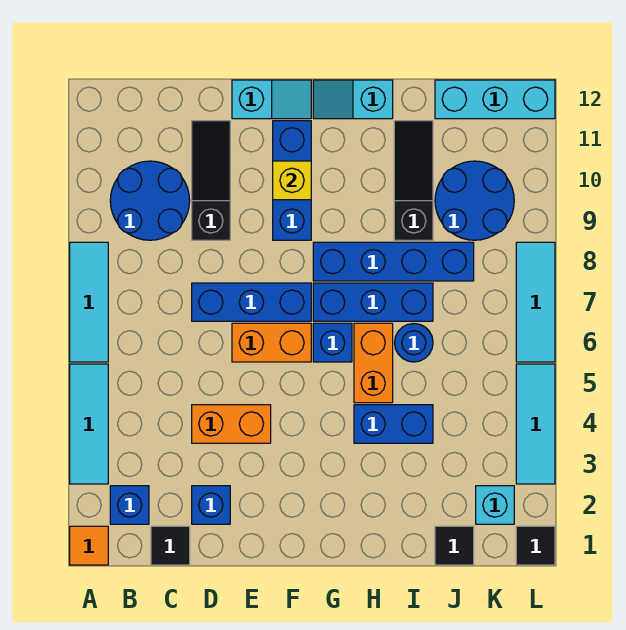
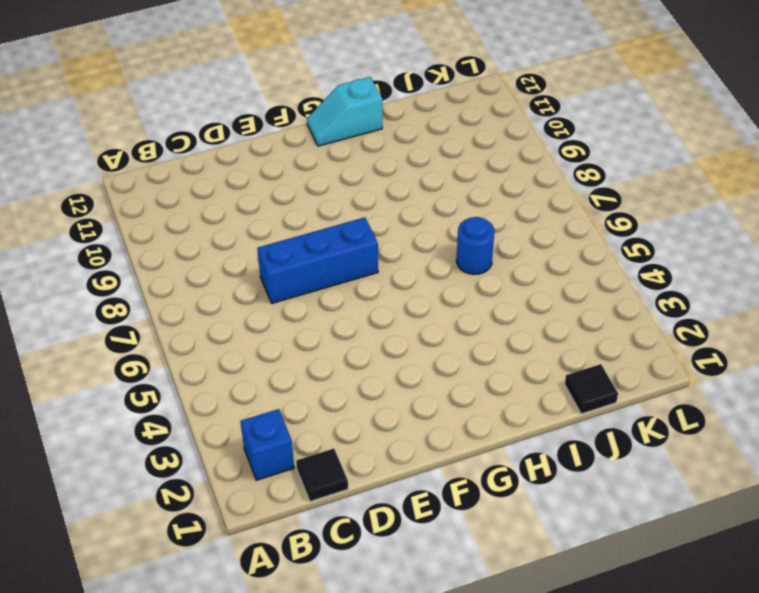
none -> orange 1x1 tile [70,526,108,565]
none -> cyan 1x3 tile [70,364,108,484]
none -> cyan 1x3 tile [70,242,108,362]

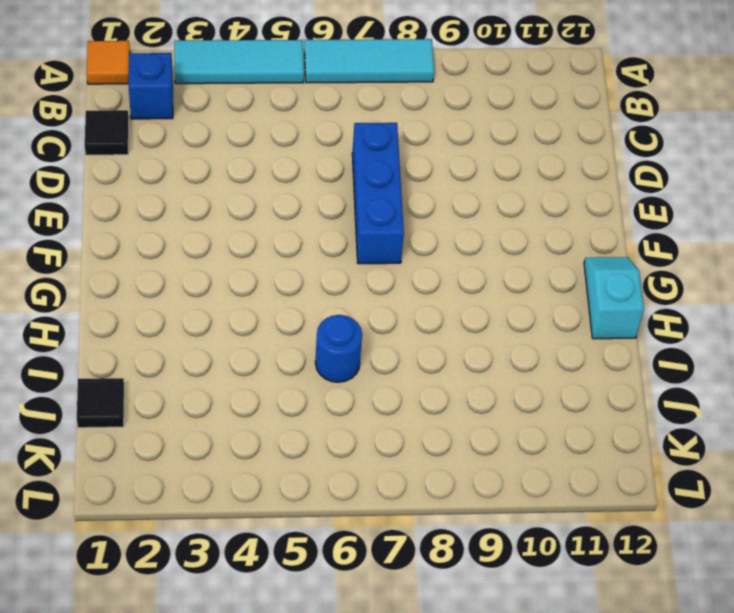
none -> blue 2x2 round brick [110,161,190,240]
none -> blue 1x1 brick [192,486,230,524]
none -> orange 1x2 brick [192,405,271,443]

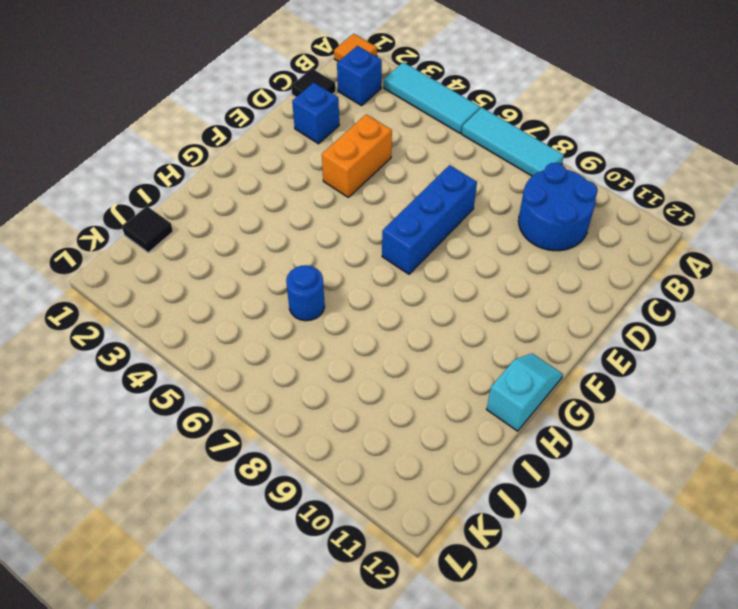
none -> black 1x3 slope [192,121,230,240]
none -> orange 1x2 brick [232,323,311,362]
none -> cyan 1x2 slope [232,80,311,119]

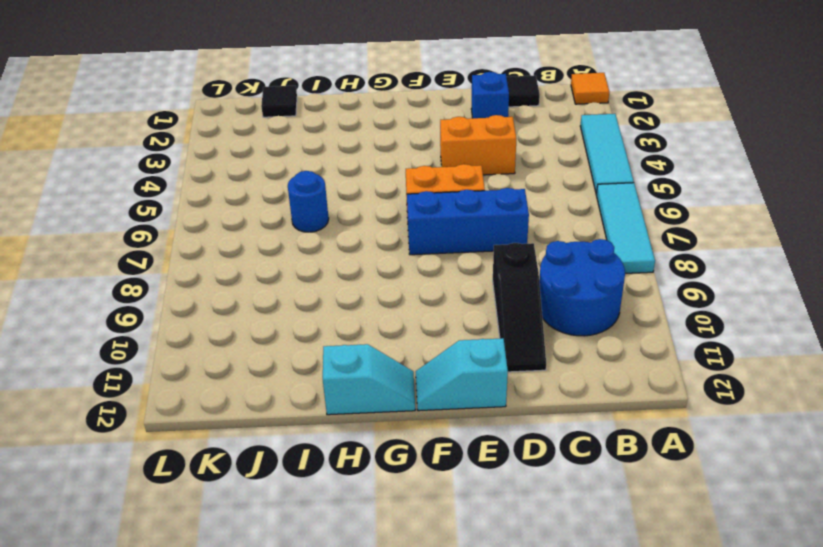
none -> blue 1x1 brick [110,486,149,524]
none -> blue 1x3 brick [273,121,311,240]
none -> blue 1x1 brick [313,323,352,362]

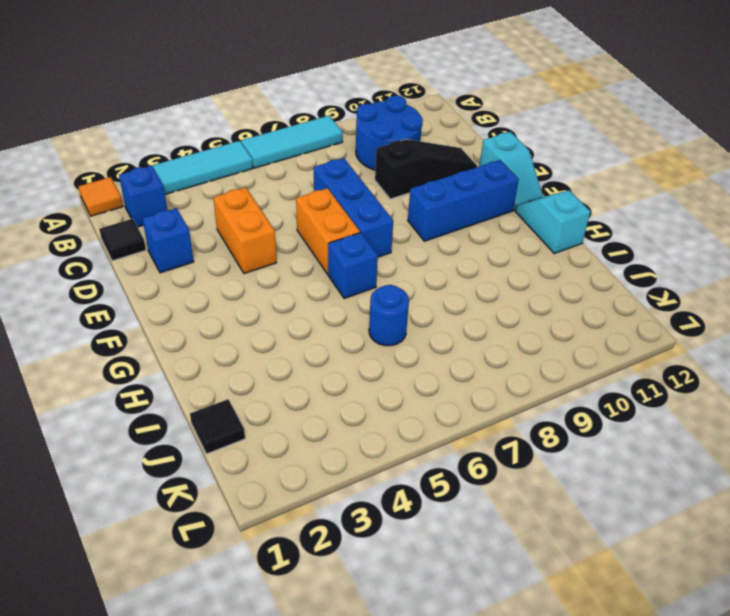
none -> blue 1x3 brick [313,283,433,321]
none -> blue 1x4 brick [313,242,474,281]
none -> blue 1x2 brick [354,405,433,443]

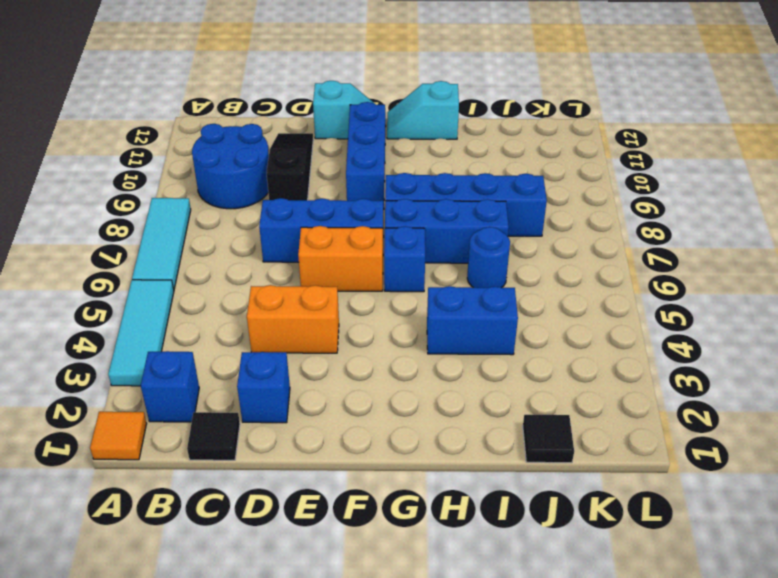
none -> orange 1x2 brick [354,323,393,403]
none -> black 1x3 slope [394,121,433,240]
none -> blue 2x2 round brick [435,161,514,240]

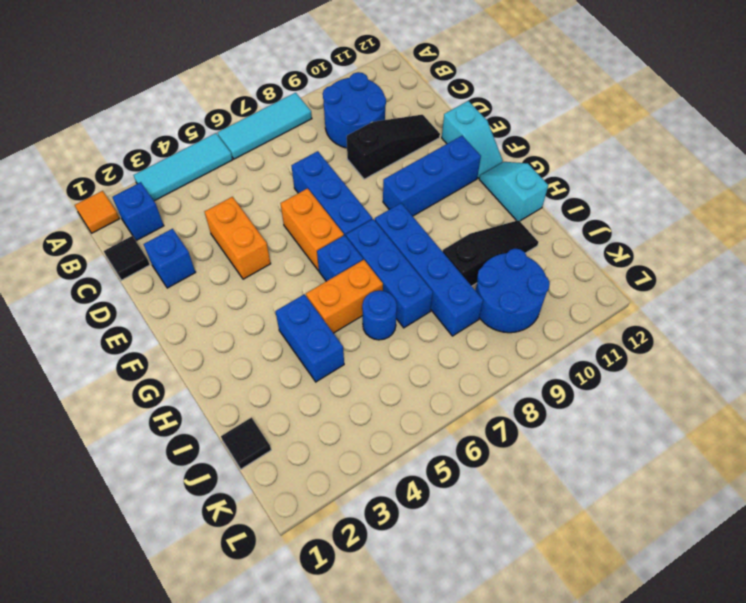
none -> cyan 1x3 brick [435,80,555,119]
none -> cyan 1x1 brick [476,486,514,524]
none -> black 1x1 tile [516,526,555,565]

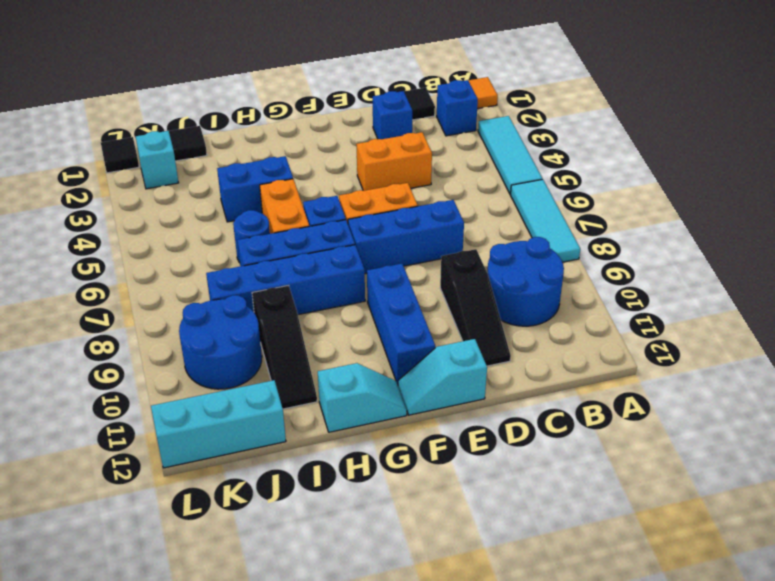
none -> cyan 1x3 tile [516,364,555,484]
none -> cyan 1x3 tile [516,242,555,362]
none -> yellow 1x1 brick [273,161,311,200]

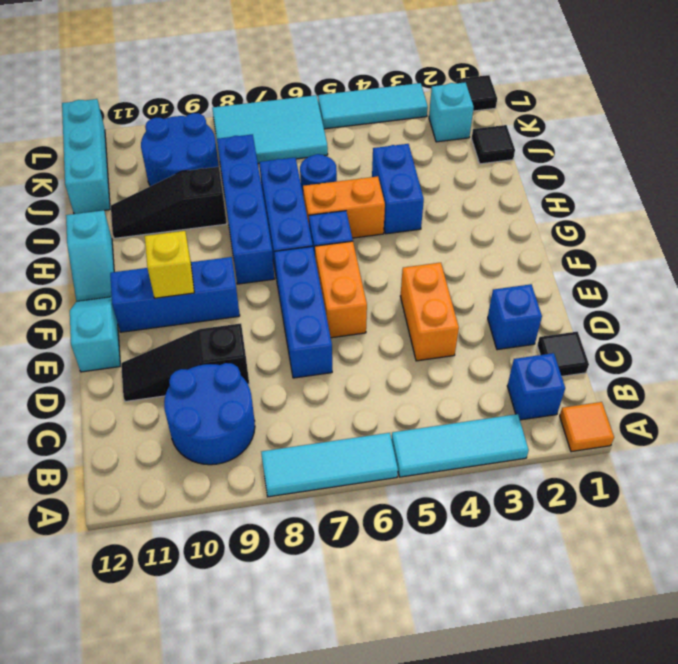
cyan 2x3 tile [212,95,328,164] -> cyan 1x3 tile [516,242,555,362]

